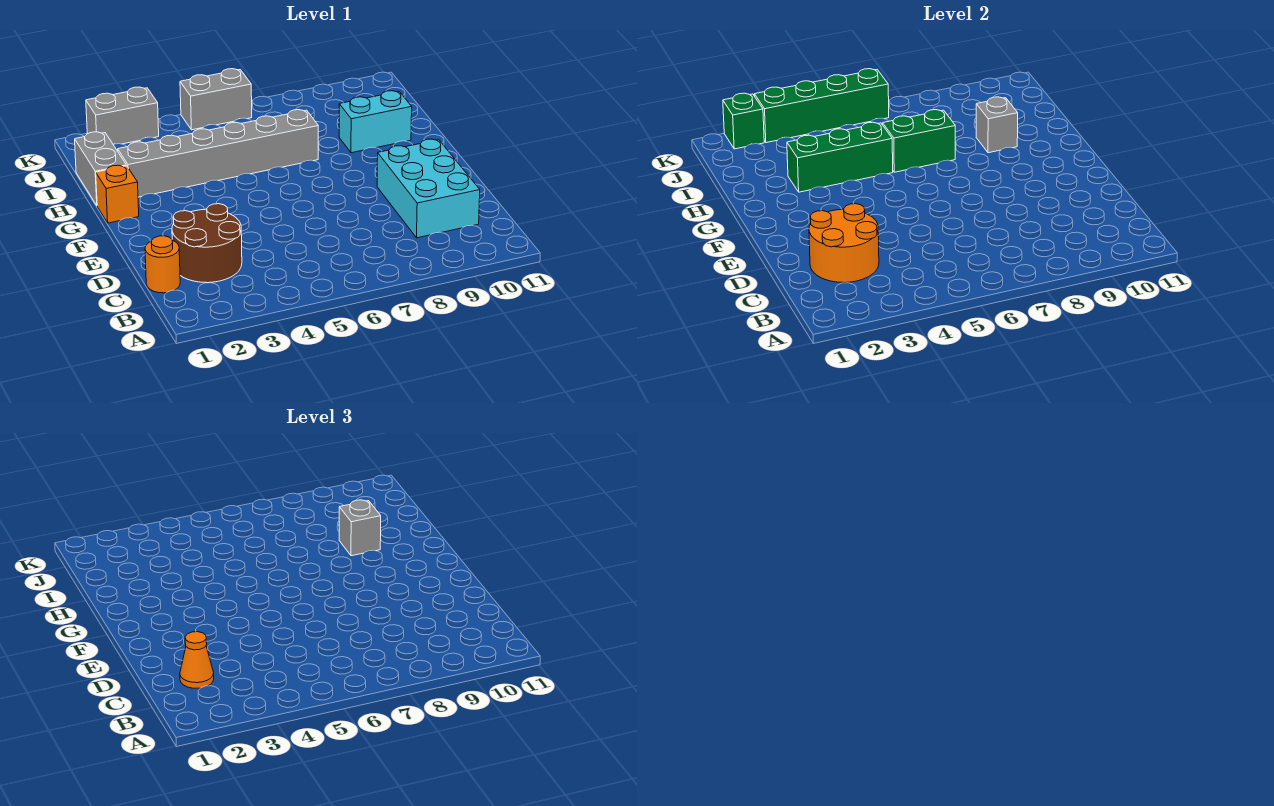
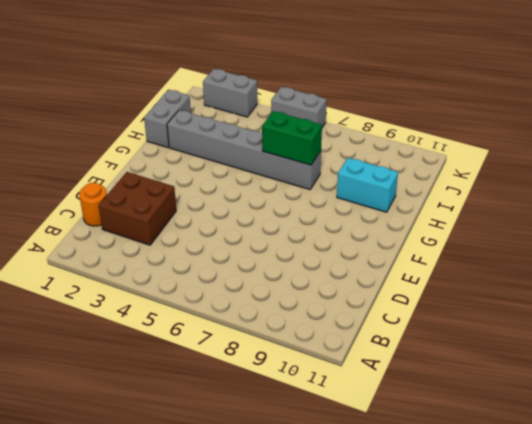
brown 2x2 brick [99,172,176,245] -> brown 2x2 round brick [172,204,242,283]
none -> cyan 2x3 brick [377,139,480,238]
none -> orange 1x1 brick [96,165,139,223]
none -> orange 2x2 round brick [809,204,879,283]

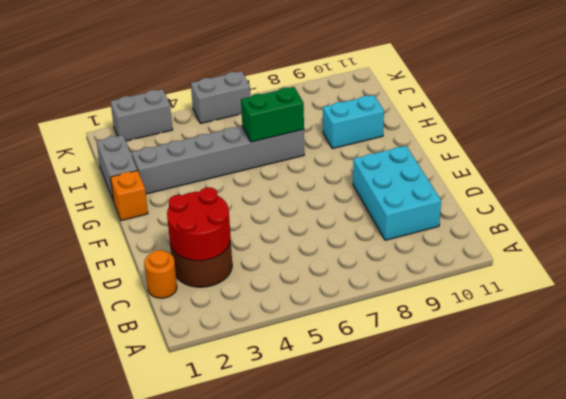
red 2x2 round brick [167,187,231,261] -> orange 2x2 round brick [809,204,879,283]
none -> green 1x3 brick [787,122,893,192]
none -> grey 1x1 brick [976,97,1018,153]
none -> green 1x1 brick [723,93,764,149]

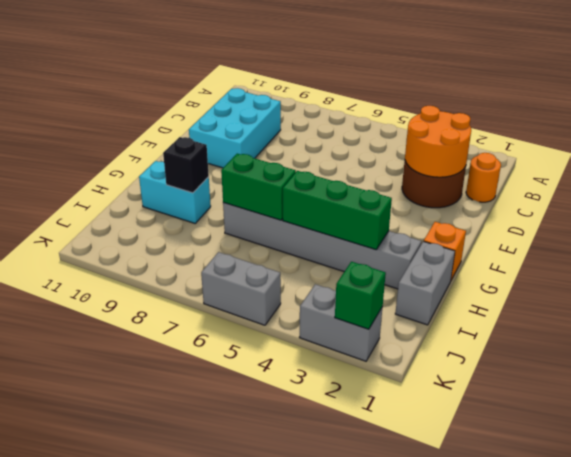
black 1x1 brick [163,137,209,193] -> grey 1x1 brick [976,97,1018,153]
none -> green 1x4 brick [754,69,889,143]
none -> orange 1x1 cone [180,632,214,688]
none -> grey 1x1 brick [339,500,381,556]

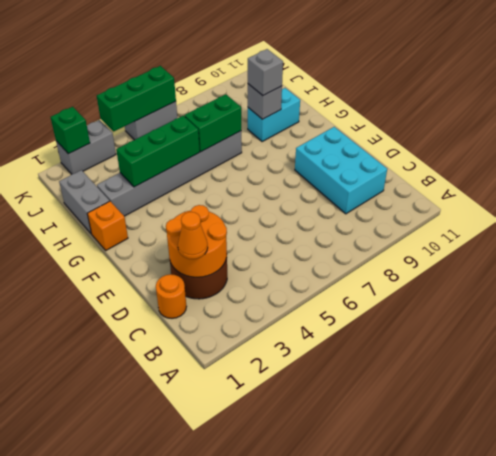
green 1x3 brick [97,66,176,132] -> green 1x4 brick [754,69,889,143]

